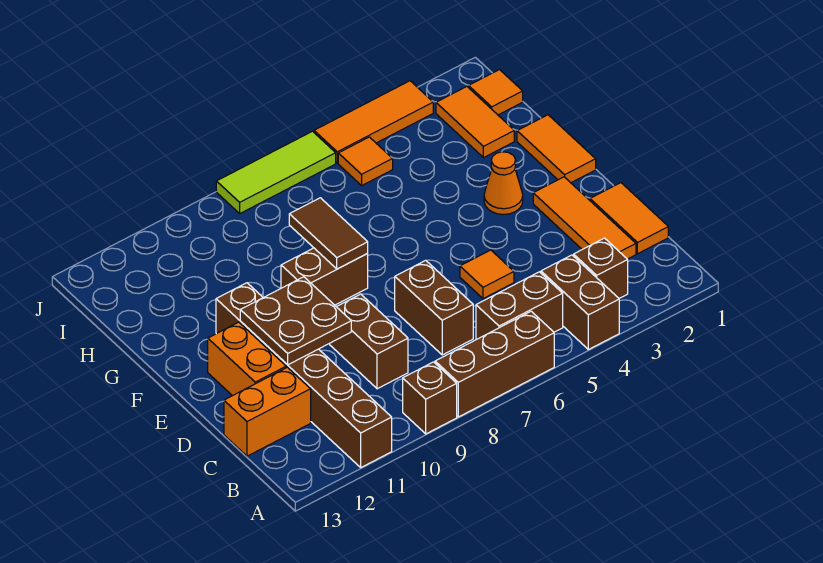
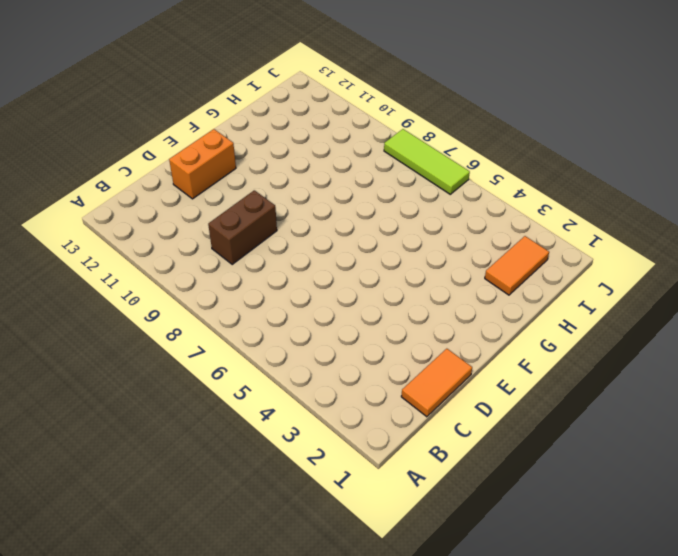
none -> brown 1x2 brick [541,255,619,350]
none -> brown 1x3 brick [435,311,554,417]
none -> brown 1x1 brick [403,362,457,434]

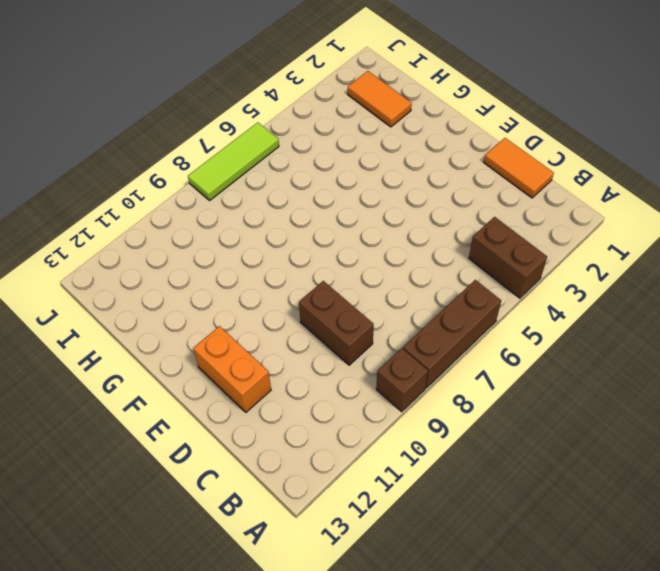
none -> brown 1x6 brick [216,283,392,467]
none -> brown 1x1 brick [574,238,628,298]
none -> brown 1x2 brick [476,272,563,340]

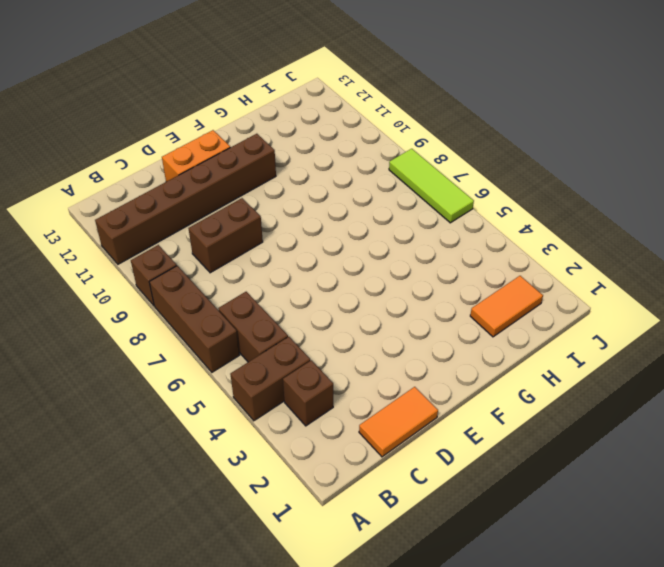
none -> orange 1x3 tile [533,177,636,259]
none -> brown 1x2 brick [395,260,473,355]
none -> orange 1x2 brick [224,367,311,456]

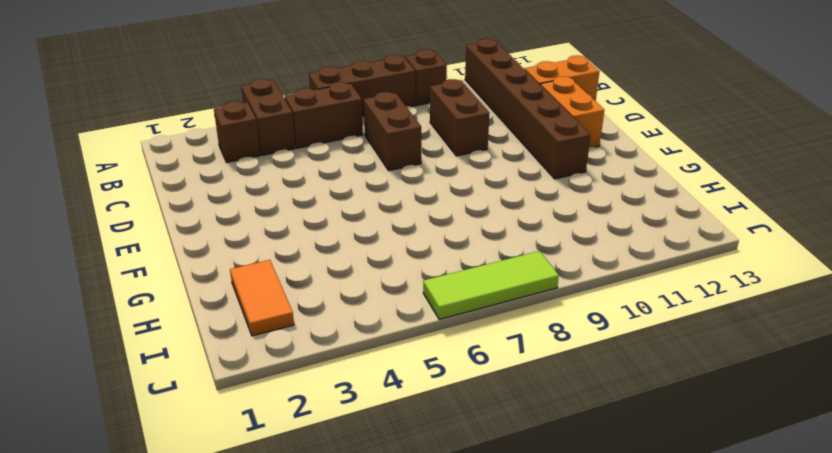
none -> orange 1x2 tile [590,183,668,254]
none -> orange 1x3 tile [533,177,636,259]
none -> orange 1x1 tile [460,250,514,299]

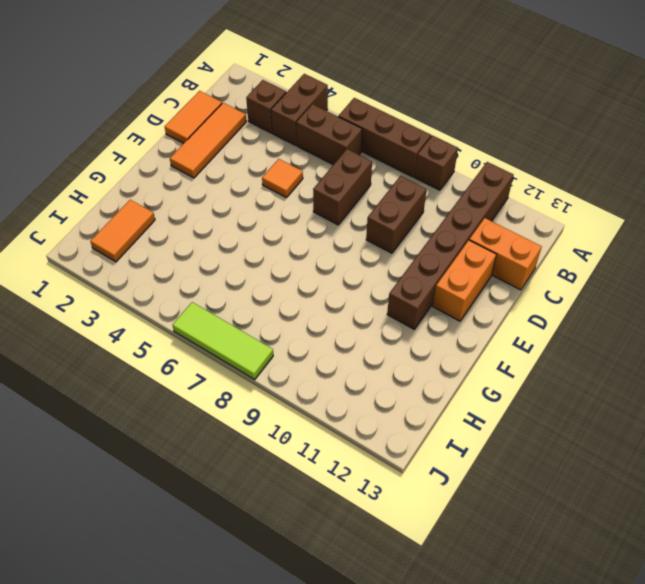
none -> orange 1x2 tile [517,115,596,183]
none -> orange 1x1 cone [484,152,523,215]
none -> brown 1x2 brick [281,248,368,305]

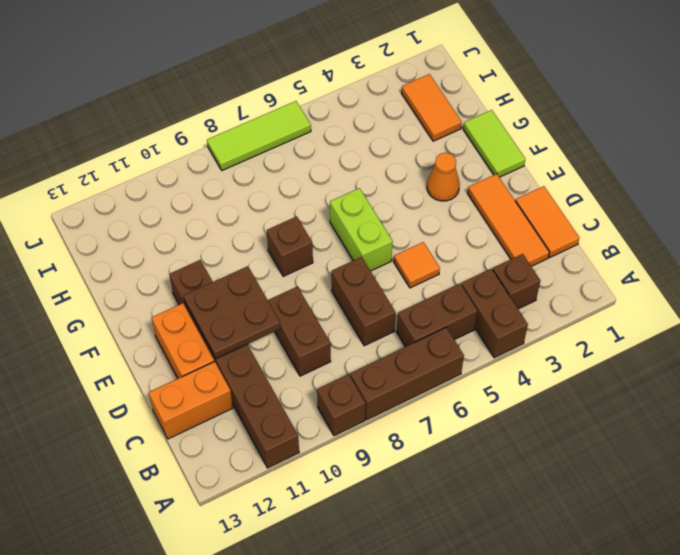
lime 1x2 brick [330,188,393,271] -> none
lime 1x2 tile [463,110,525,177] -> orange 1x2 tile [517,115,596,183]
brown 1x1 brick [267,216,313,276] -> brown 1x2 brick [281,248,368,305]
none -> orange 1x1 tile [469,70,523,115]
none -> orange 1x1 tile [338,137,393,186]
none -> orange 1x3 tile [314,81,433,163]

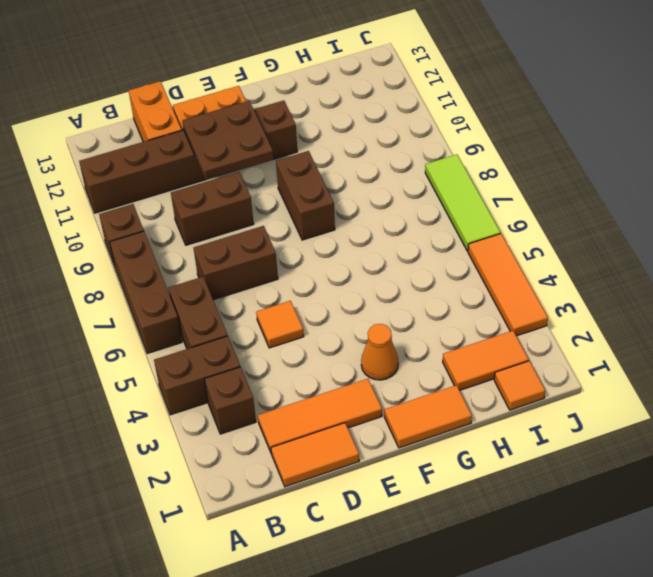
none -> orange 1x1 tile [338,137,393,186]
none -> brown 1x2 tile [289,198,368,269]

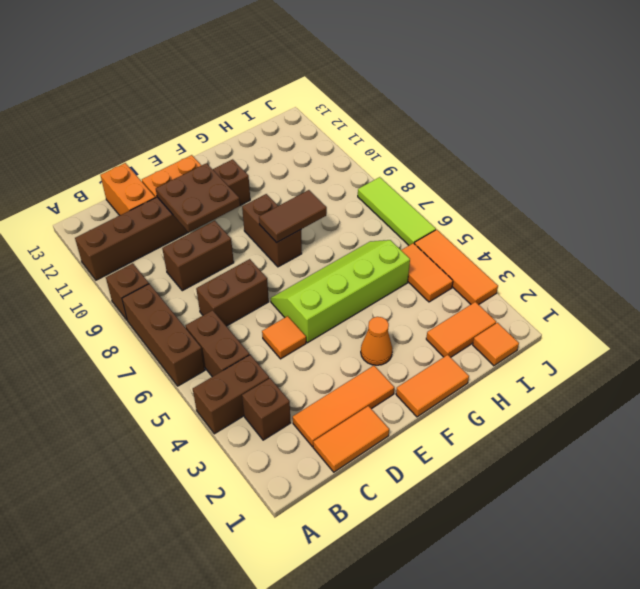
lime 2x4 slope [271,240,410,343] -> none
orange 1x2 tile [401,243,453,302] -> orange 1x1 tile [338,137,393,186]

